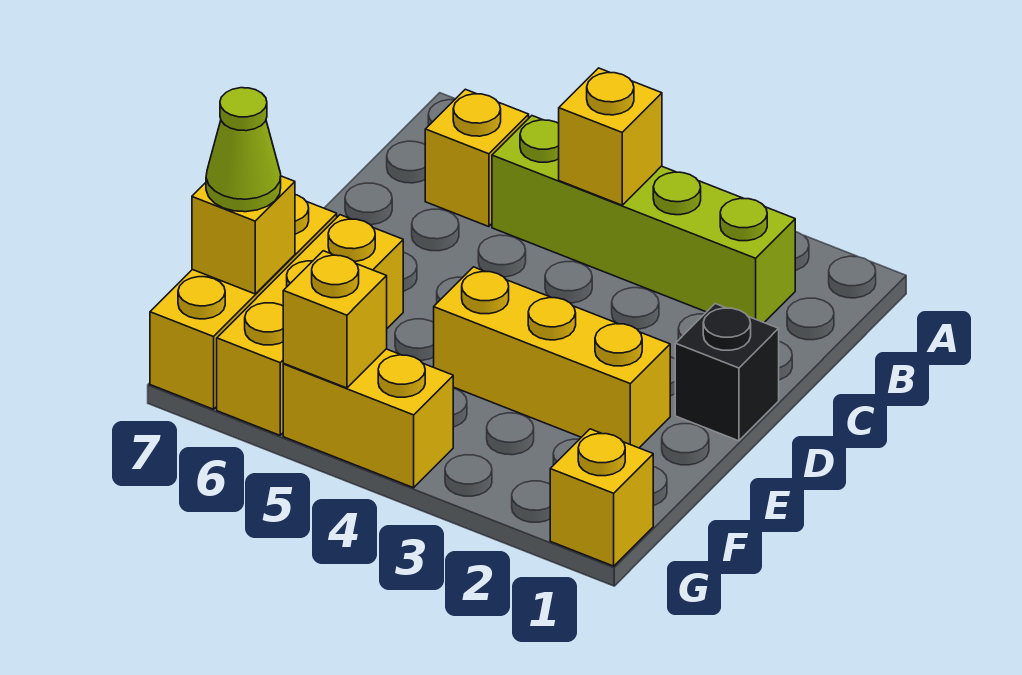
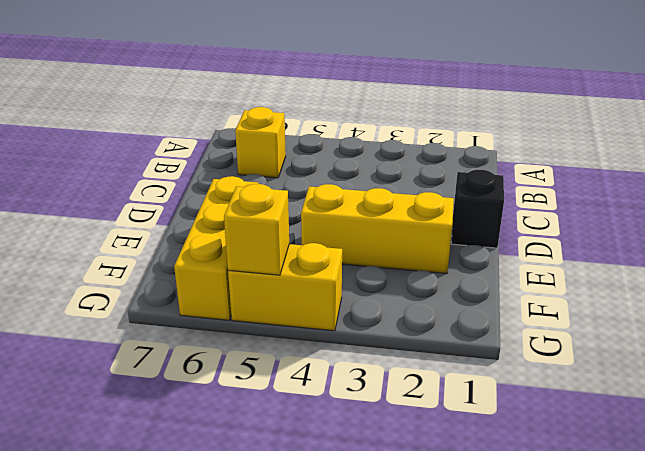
none -> lime 1x4 brick [492,116,795,322]
none -> yellow 1x3 brick [150,195,337,409]
none -> yellow 1x1 brick [550,429,653,566]

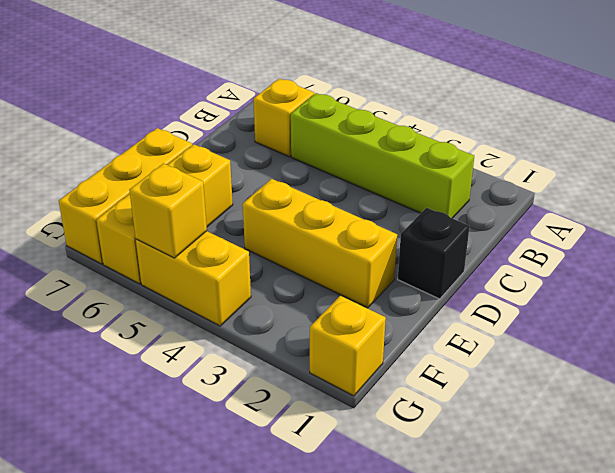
none -> yellow 1x1 brick [559,68,662,205]
none -> yellow 1x1 brick [192,176,295,294]
none -> lime 1x1 cone [206,88,281,212]

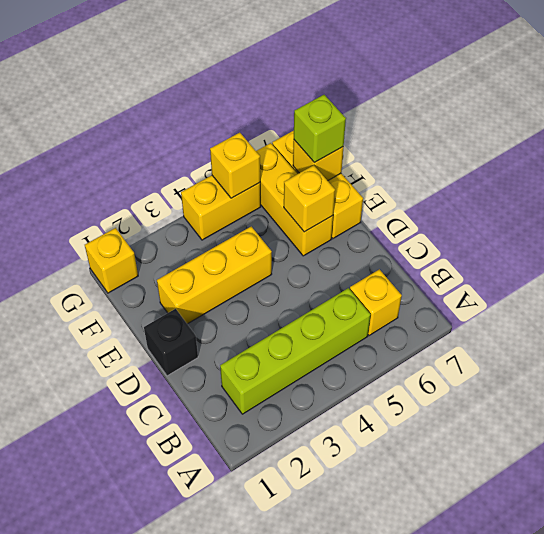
yellow 1x1 brick [284,165,335,232] -> yellow 1x1 brick moved to [559,68,662,205]
lime 1x1 brick [294,95,346,163] -> lime 1x1 cone [206,88,281,212]

